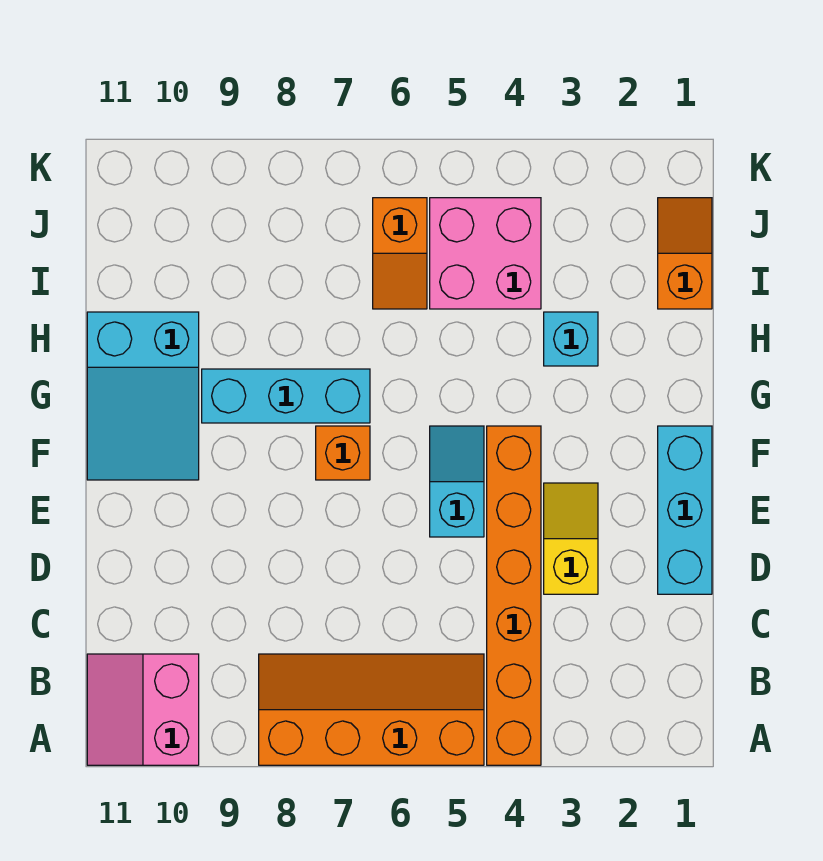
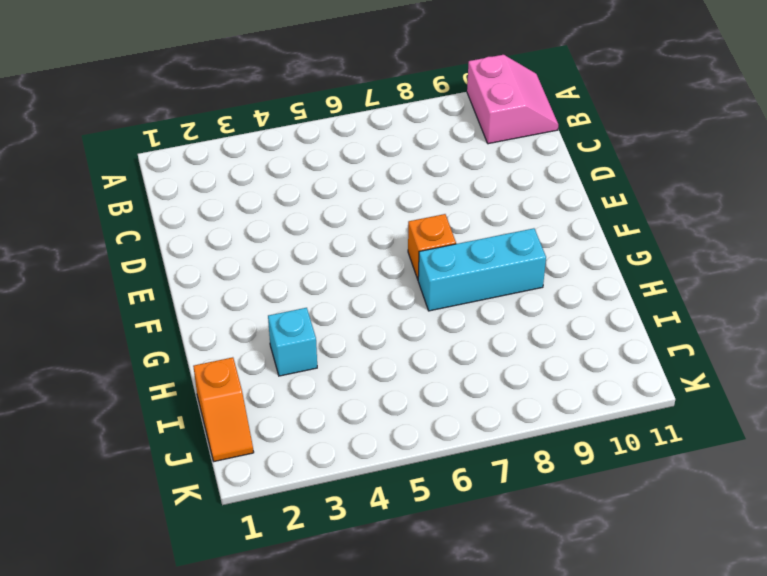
none -> orange 1x6 brick [487,426,541,765]
none -> orange 2x4 slope [259,654,484,765]
none -> cyan 1x3 brick [658,426,712,594]

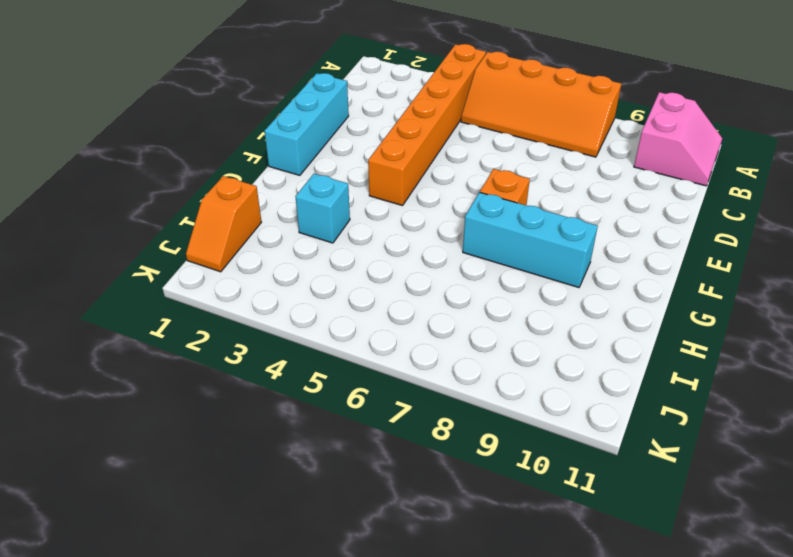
none -> yellow 1x2 slope [544,483,598,594]
none -> cyan 1x2 slope [430,426,484,537]
none -> cyan 2x3 slope [87,312,199,480]

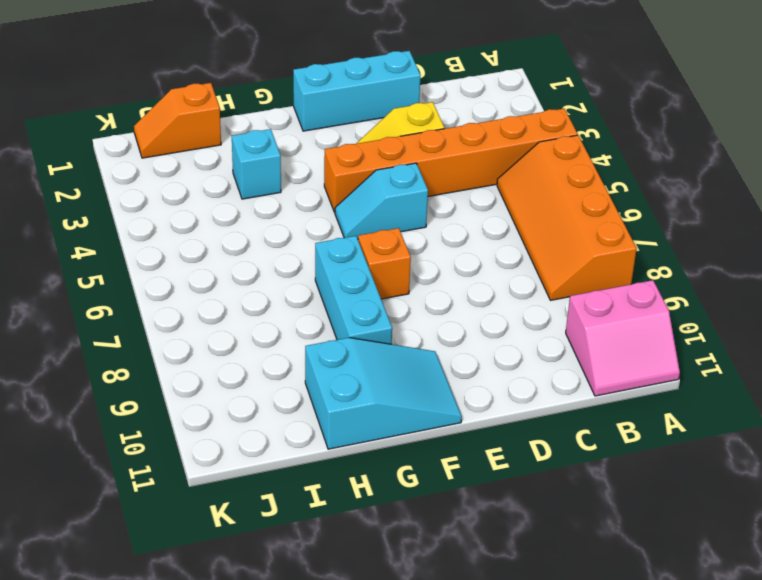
none -> pink 2x2 brick [430,198,541,309]
none -> orange 1x2 slope [373,198,427,309]

